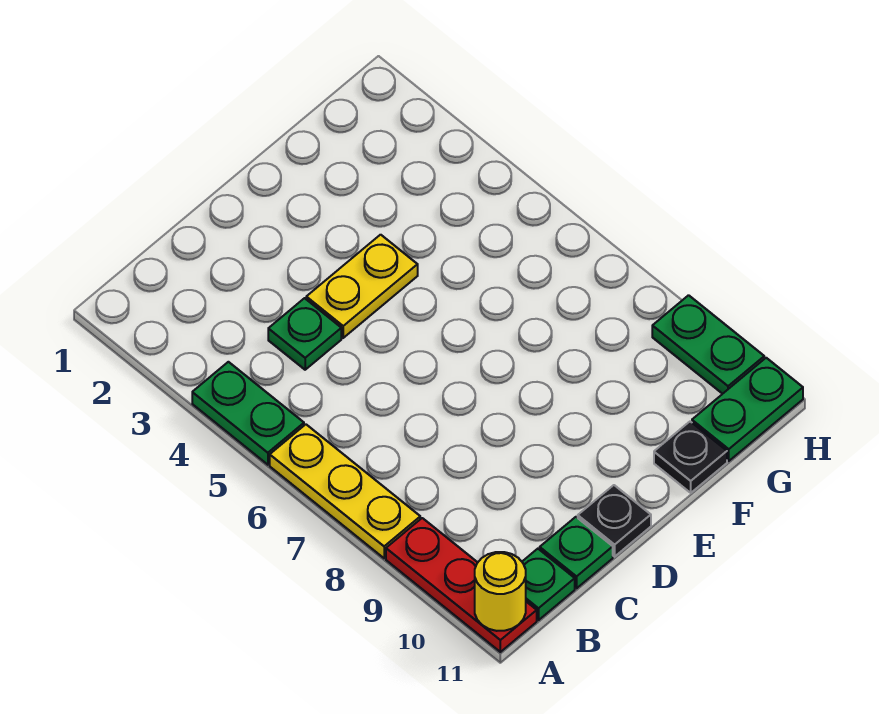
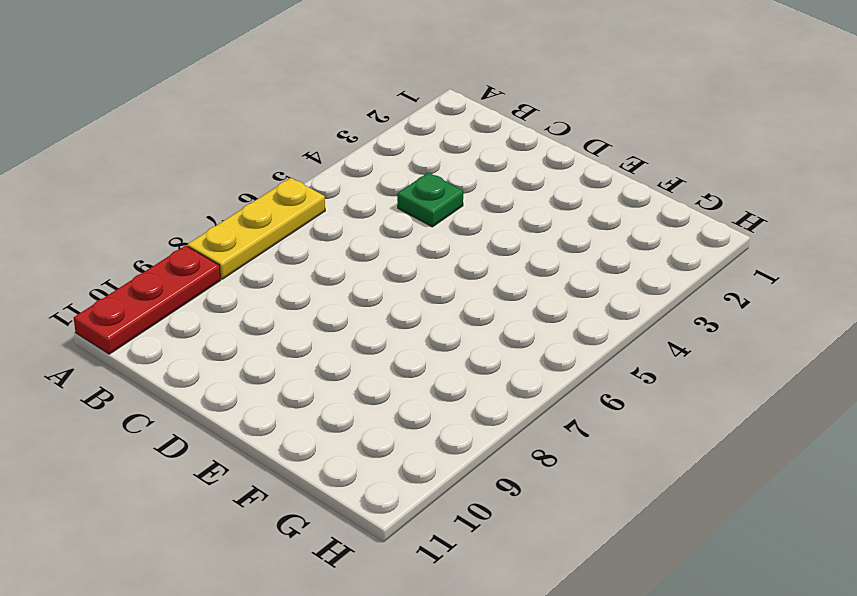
none -> green 1x2 plate [192,362,304,465]
none -> green 1x1 plate [522,549,575,620]
none -> green 1x1 plate [540,517,613,588]

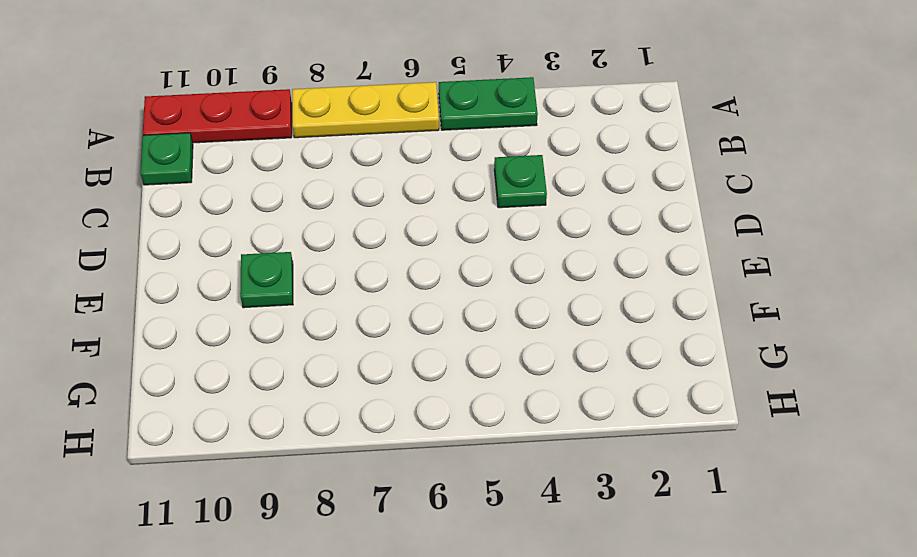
green 1x1 plate [240,252,293,308] -> green 1x1 plate moved to [540,517,613,588]
none -> yellow 1x2 plate [306,235,418,338]
none -> black 1x1 plate [578,485,651,556]
none -> black 1x1 plate [654,422,727,493]

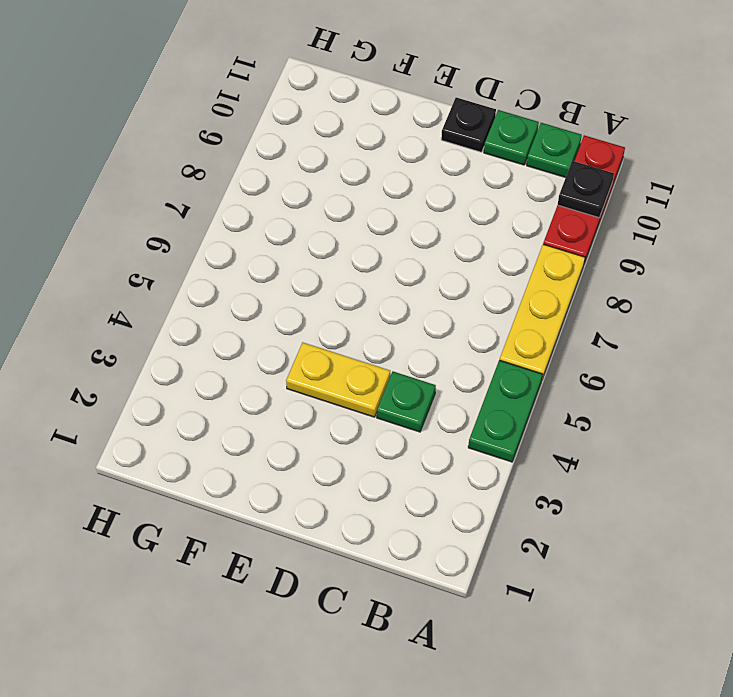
black 1x1 plate [558,161,614,218] -> black 1x1 plate moved to [654,422,727,493]
none -> green 1x2 plate [692,358,803,461]
none -> green 1x2 plate [652,295,764,394]
none -> yellow 1x1 round brick [475,552,526,631]

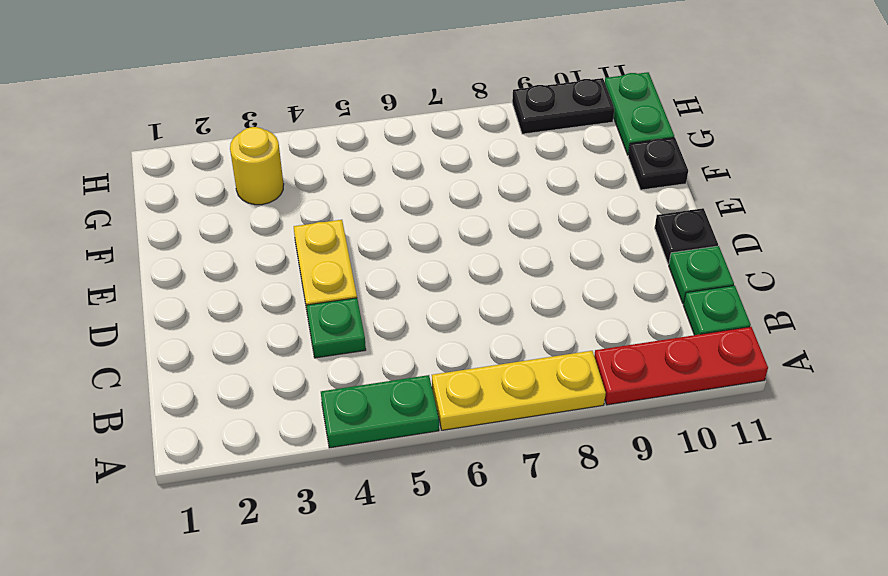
yellow 1x1 round brick [230,127,284,205] -> yellow 1x1 round brick moved to [475,552,526,631]
black 1x2 plate [512,78,614,134] -> green 1x2 plate [652,295,764,394]

